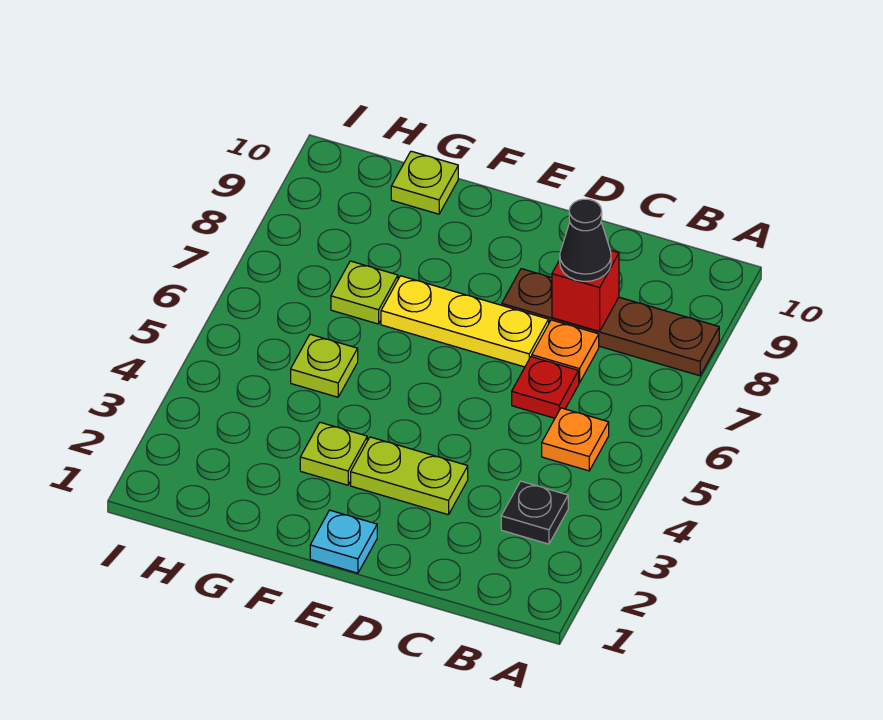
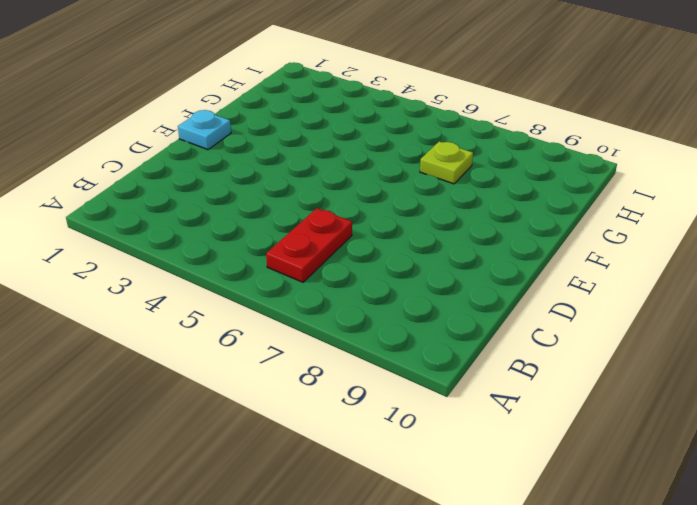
red 1x2 plate [266,208,352,282] -> red 1x1 plate [512,357,579,418]
none -> brown 1x4 plate [502,269,719,376]
none -> black 1x1 plate [501,481,568,544]
none -> orange 1x1 plate [542,408,609,471]

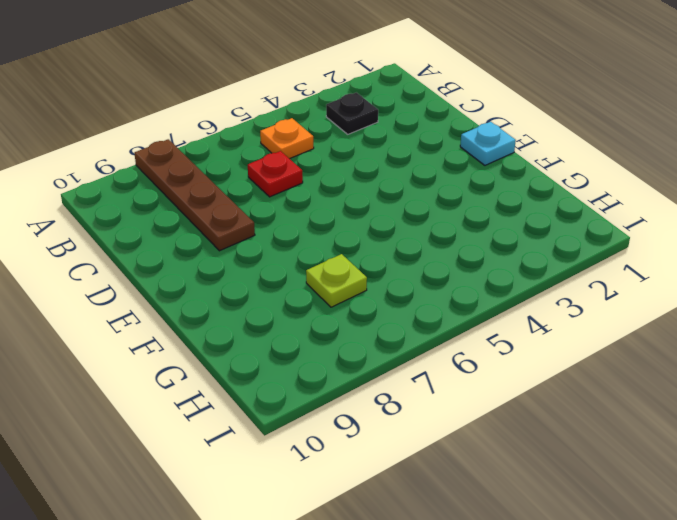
none -> orange 1x1 plate [532,320,599,383]
none -> lime 1x2 plate [351,437,468,515]
none -> yellow 1x3 plate [381,276,549,367]

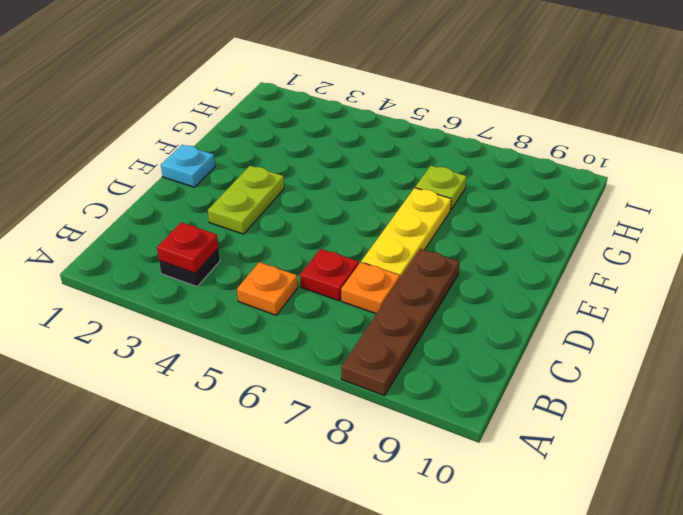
red 1x1 plate [157,222,219,273] -> none
none -> lime 1x1 plate [300,422,367,485]
none -> lime 1x1 plate [291,334,358,397]
none -> lime 1x1 plate [391,151,458,214]

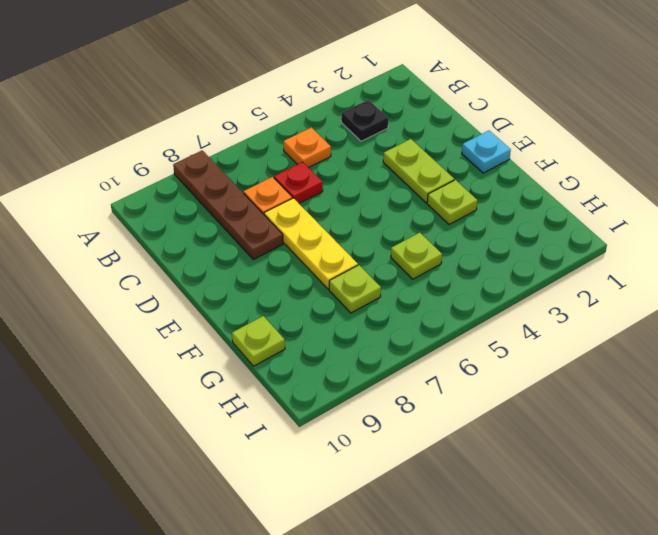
none -> red 1x1 brick [552,250,619,331]
none -> black 1x1 cone [560,199,611,281]

